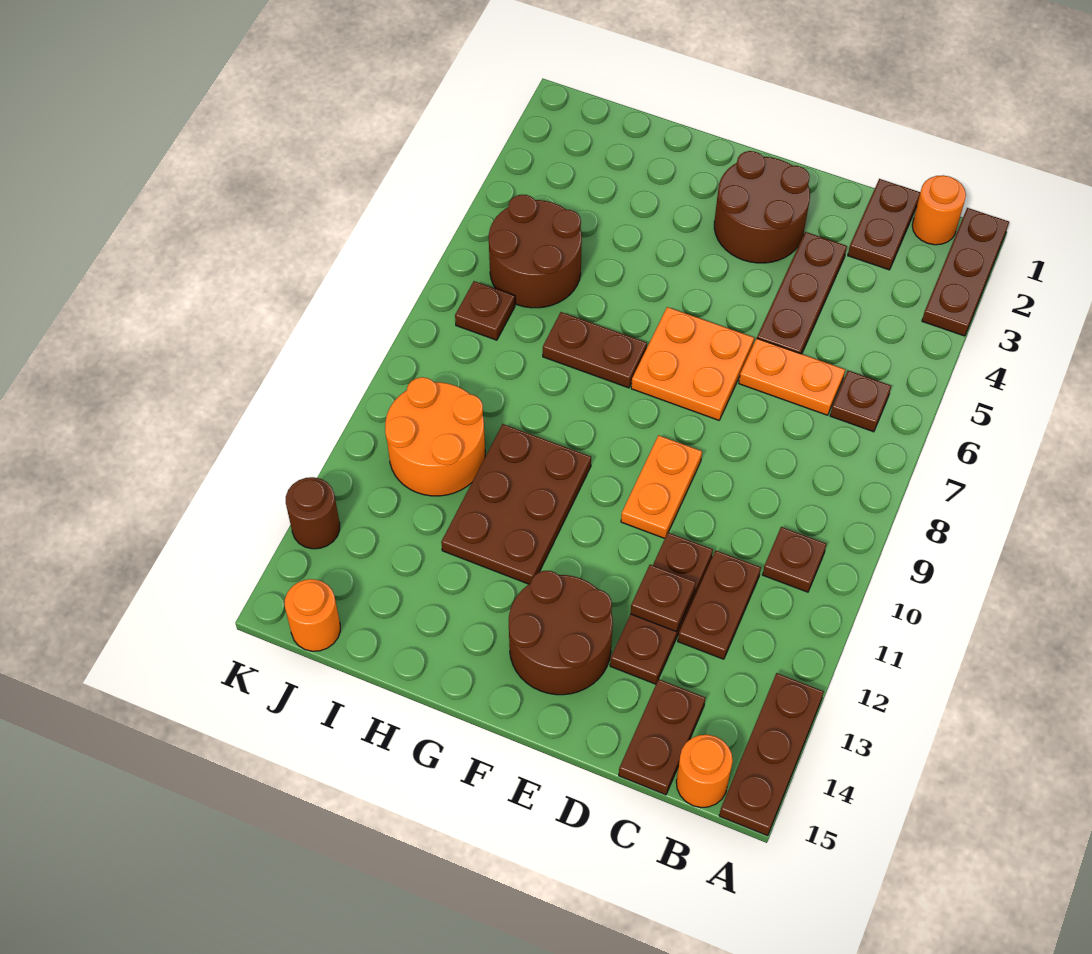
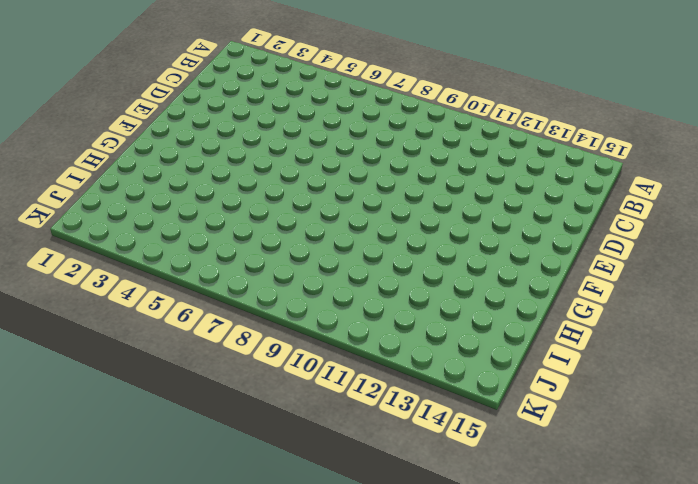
none -> brown 1x3 plate [922,208,1009,336]
none -> brown 1x3 plate [719,673,824,836]
none -> orange 1x1 round brick [912,175,966,245]

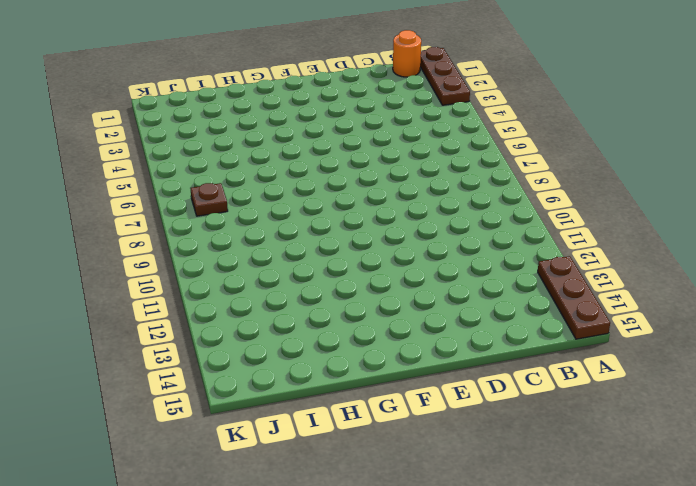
none -> brown 1x1 plate [830,371,891,432]
none -> brown 1x1 plate [763,527,826,592]
none -> orange 1x1 round brick [676,735,733,808]

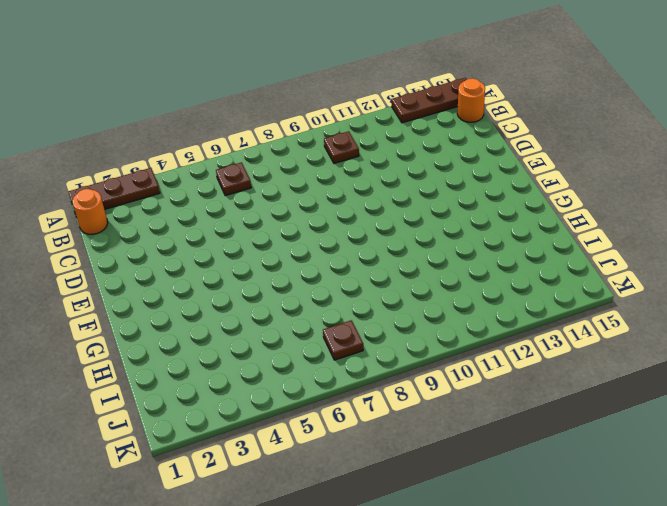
none -> brown 1x2 plate [848,179,920,270]
none -> orange 1x2 plate [739,339,845,415]
none -> brown 1x2 plate [678,550,761,659]

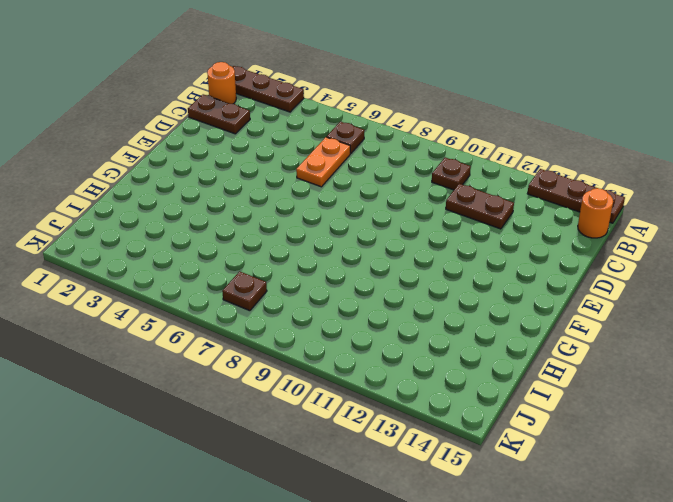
none -> brown 1x2 plate [619,679,705,795]
none -> brown 1x3 plate [757,232,847,354]
none -> brown 1x3 plate [610,533,713,684]

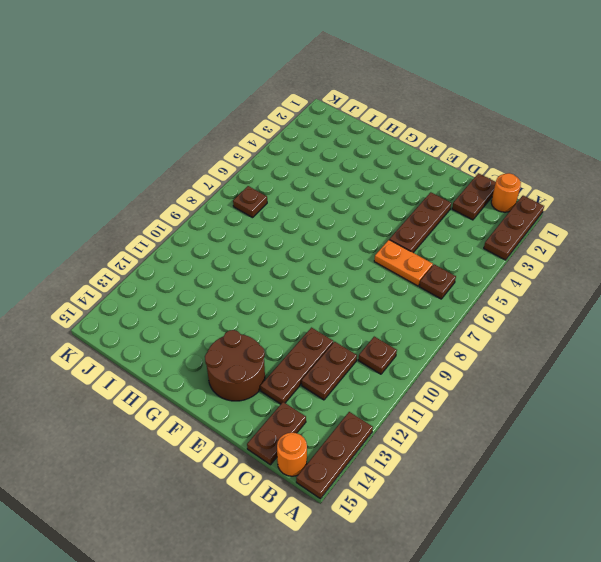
none -> brown 2x2 round brick [714,151,810,263]
none -> orange 2x2 plate [631,307,754,420]
none -> orange 1x2 plate [621,435,702,538]

